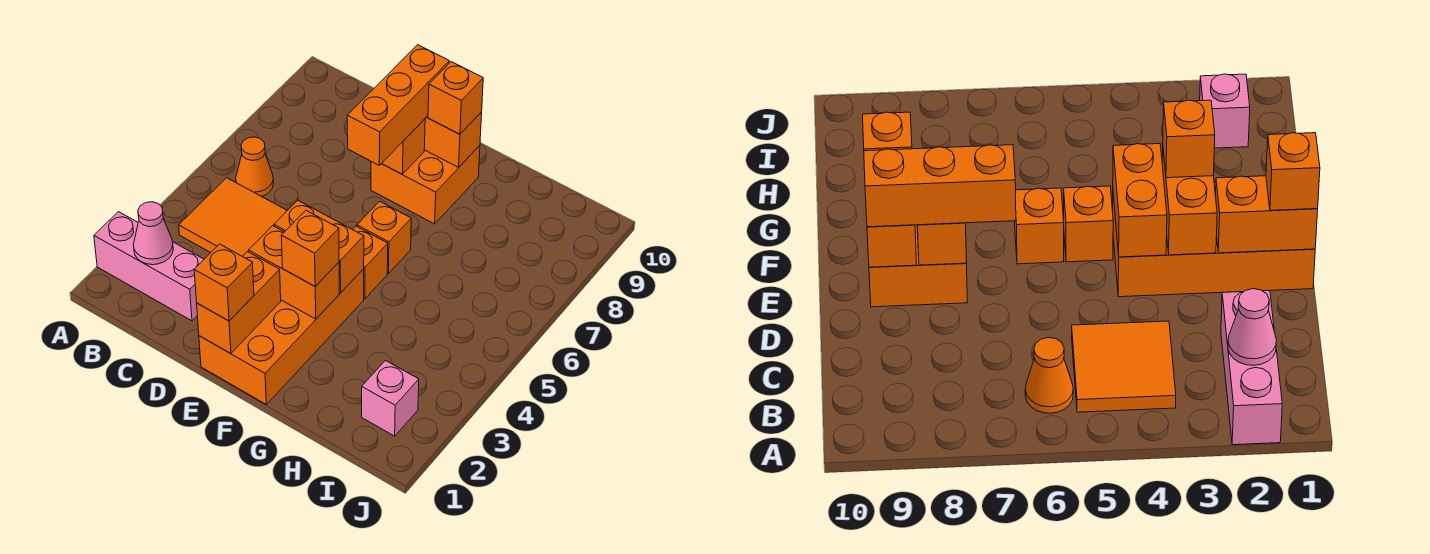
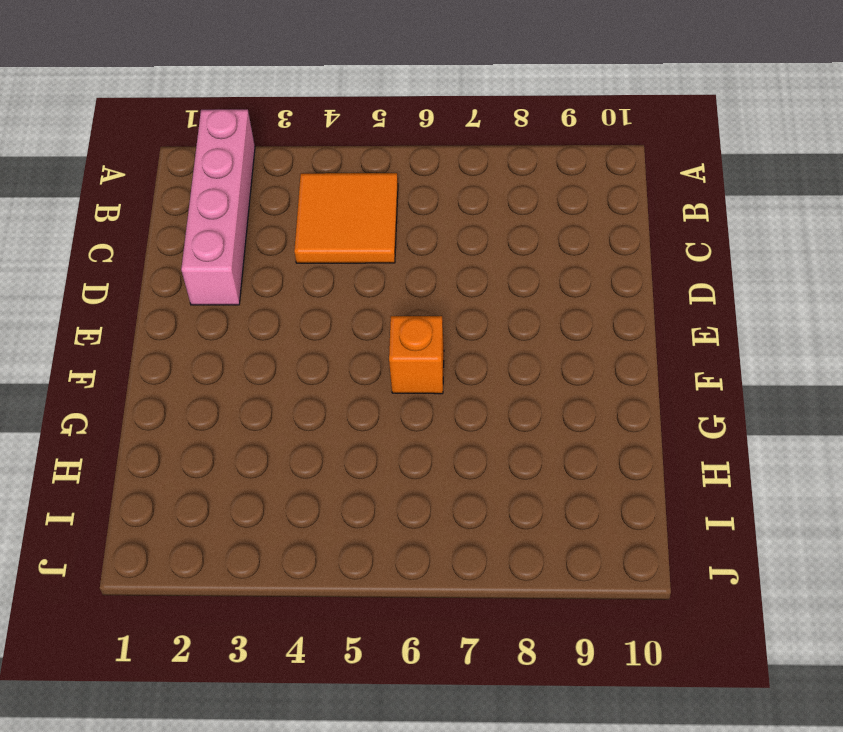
pink 1x4 brick [181,109,255,305] -> pink 1x3 brick [94,212,204,321]
none -> orange 1x1 cone [236,137,273,196]
none -> orange 2x4 brick [199,269,364,404]
none -> orange 2x2 brick [371,145,480,224]

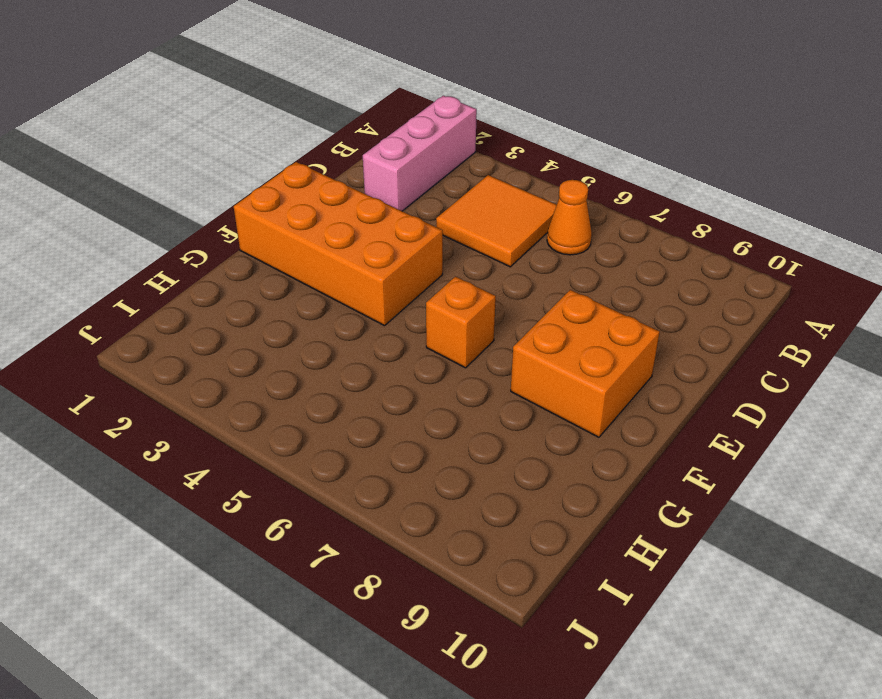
none -> orange 1x1 brick [353,226,388,299]
none -> pink 1x1 brick [362,361,419,436]
none -> pink 1x1 cone [133,202,173,265]

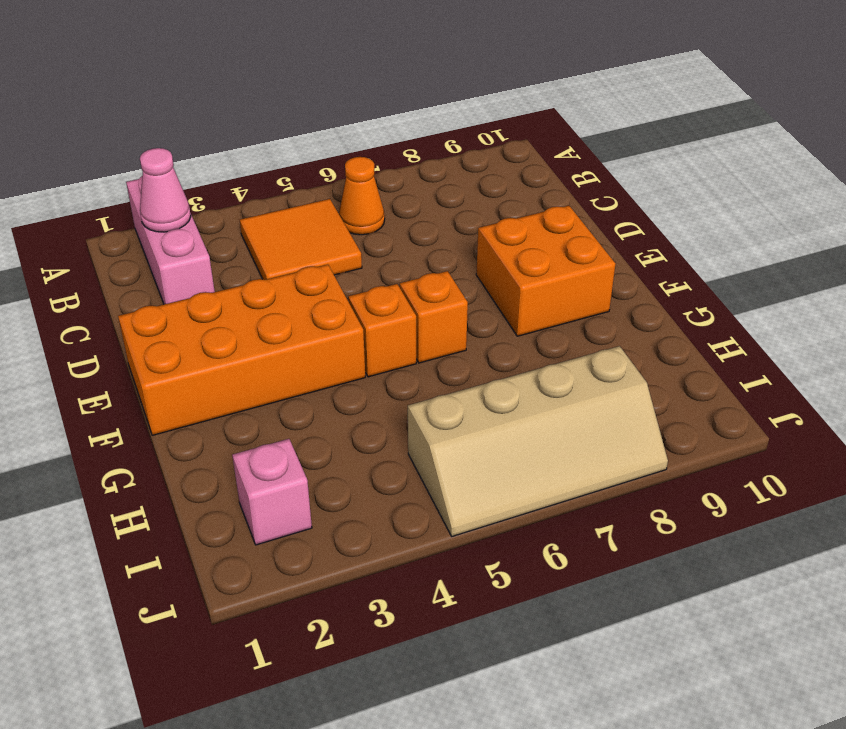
tan 2x4 slope [408,346,668,536] -> none
none -> orange 1x2 brick [197,252,281,354]
none -> orange 1x2 brick [249,226,339,319]
none -> orange 1x2 brick [274,200,364,293]

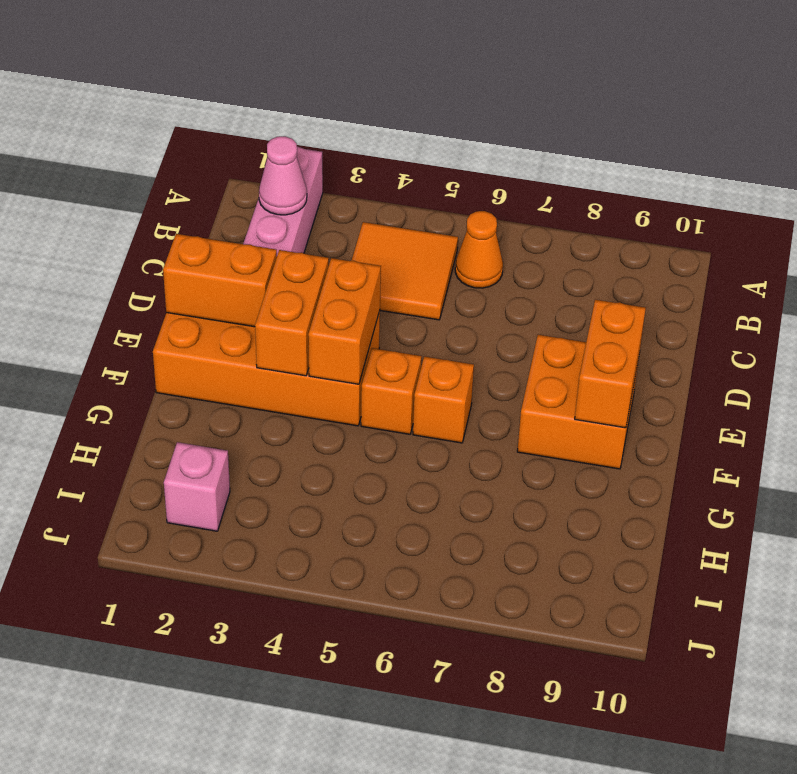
none -> orange 1x1 brick [382,119,425,174]
none -> orange 1x1 brick [194,244,254,321]
none -> orange 1x3 brick [347,45,449,165]

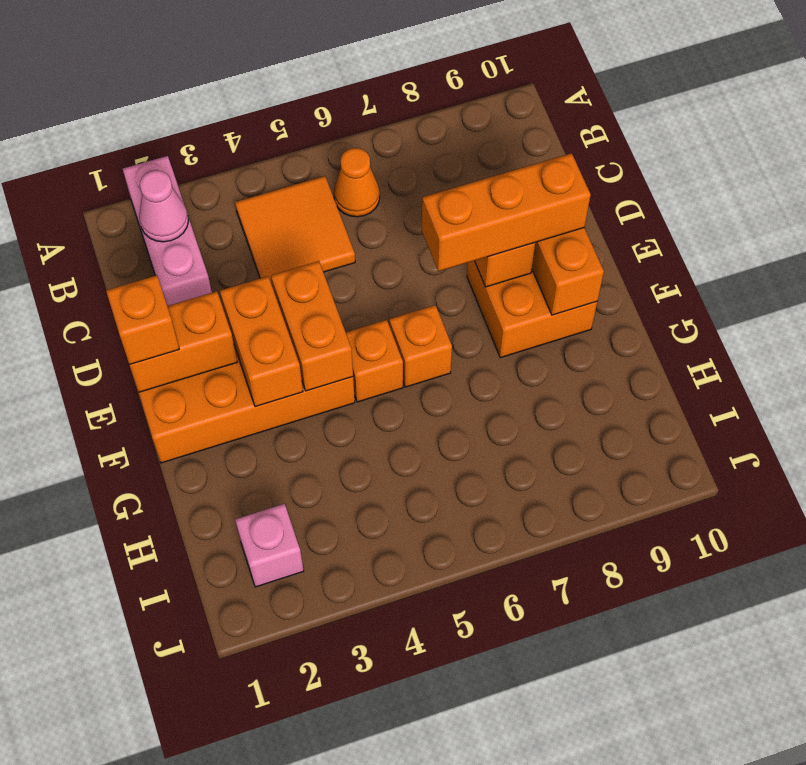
none -> orange 1x1 brick [281,211,339,286]
none -> orange 1x1 brick [428,62,483,134]

